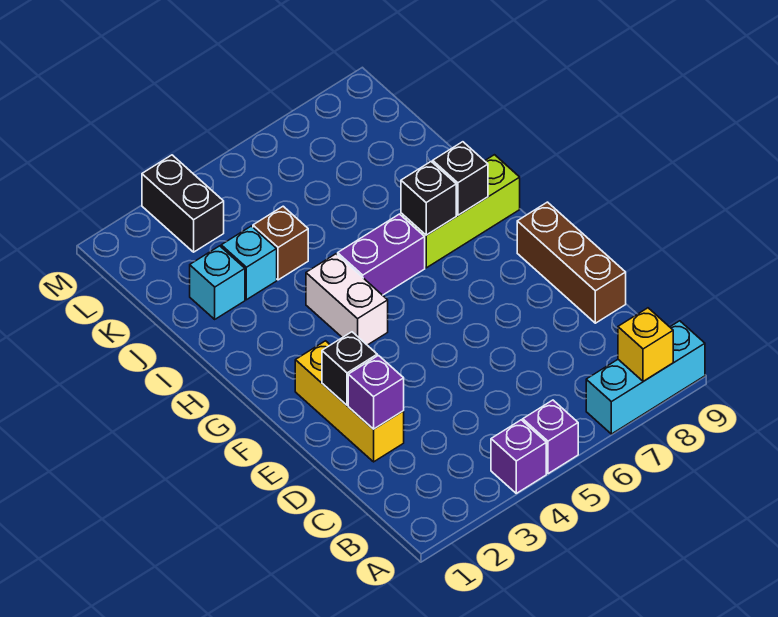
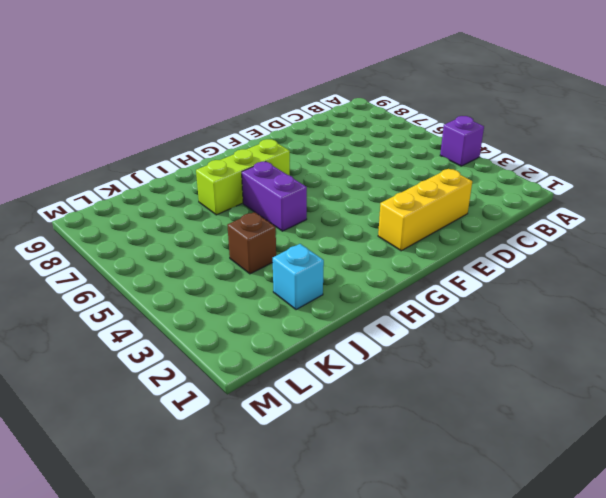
lime 1x3 brick [196,139,290,215] -> lime 1x3 brick turned to [401,155,520,268]
none -> purple 1x1 brick [523,400,578,474]
none -> cyan 1x3 brick [586,321,705,434]
none -> brown 1x3 brick [517,202,626,323]

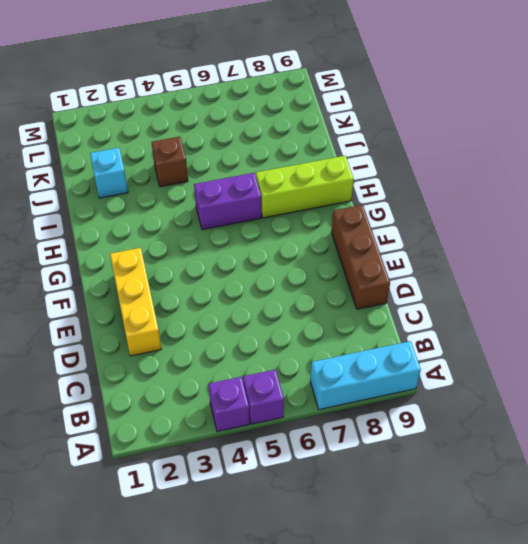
none -> white 1x2 brick [306,254,388,345]
none -> cyan 1x1 brick [221,226,277,300]
none -> black 1x2 brick [142,155,224,252]

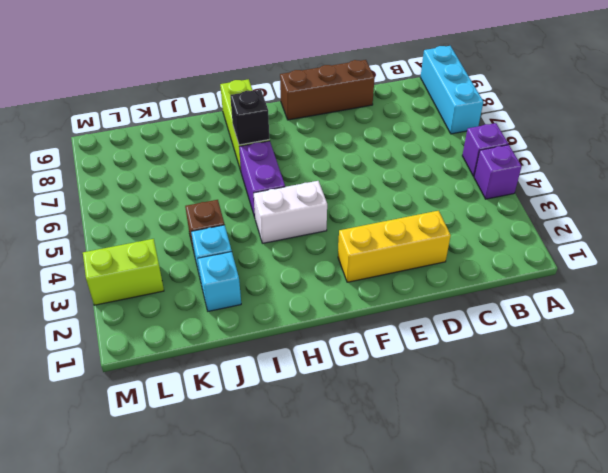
lime 1x2 brick [83,239,164,305] -> black 1x2 brick [142,155,224,252]
none -> yellow 1x1 brick [618,308,673,381]
none -> purple 1x1 brick [348,355,404,429]
none -> black 1x1 brick [322,332,377,405]

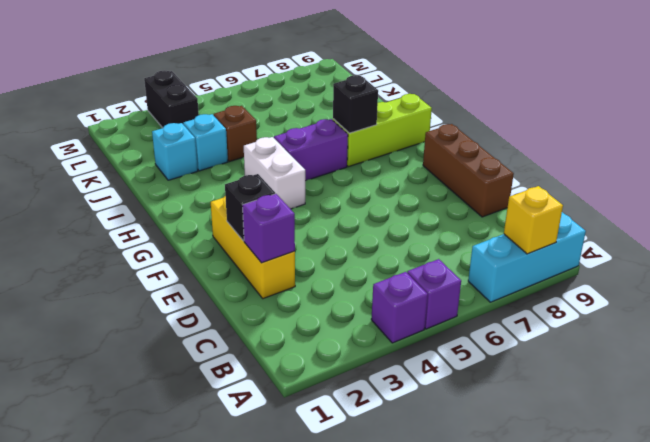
none -> black 1x1 brick [432,142,488,215]

